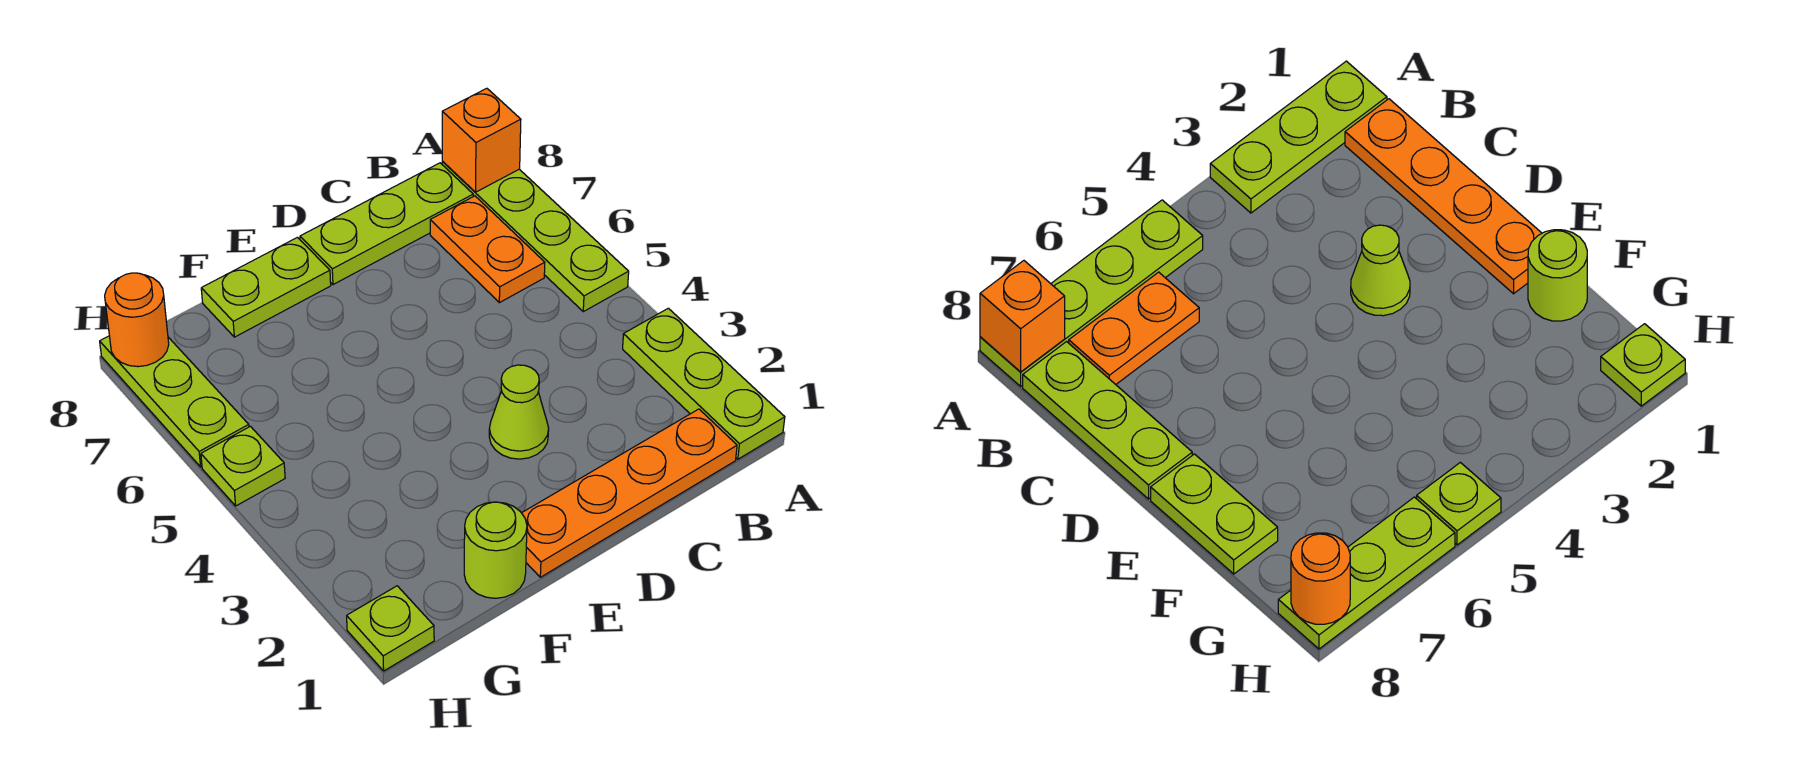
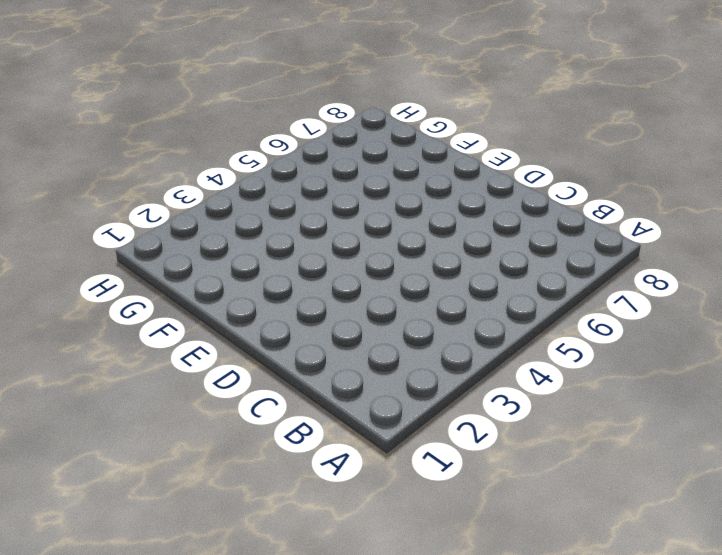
none -> lime 1x3 plate [623,308,785,459]
none -> lime 1x4 plate [442,162,629,312]
none -> orange 1x4 plate [522,409,737,577]

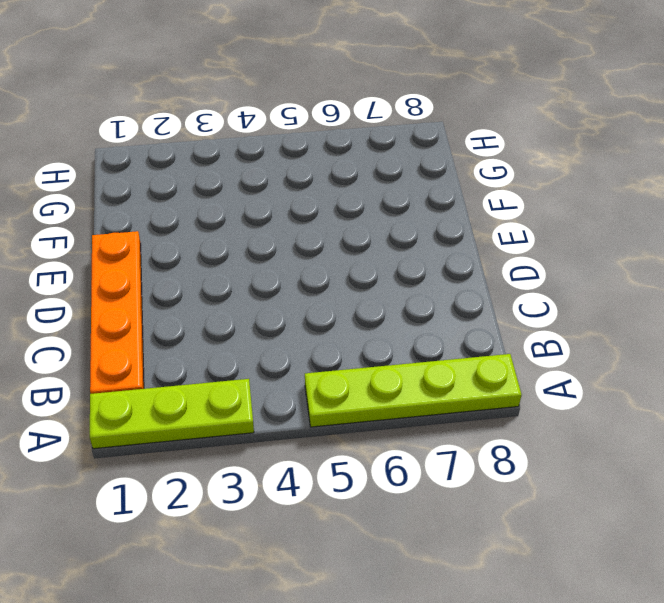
none -> orange 1x2 plate [430,196,545,303]
none -> lime 1x3 plate [300,163,473,285]
none -> lime 1x1 cone [489,365,549,459]

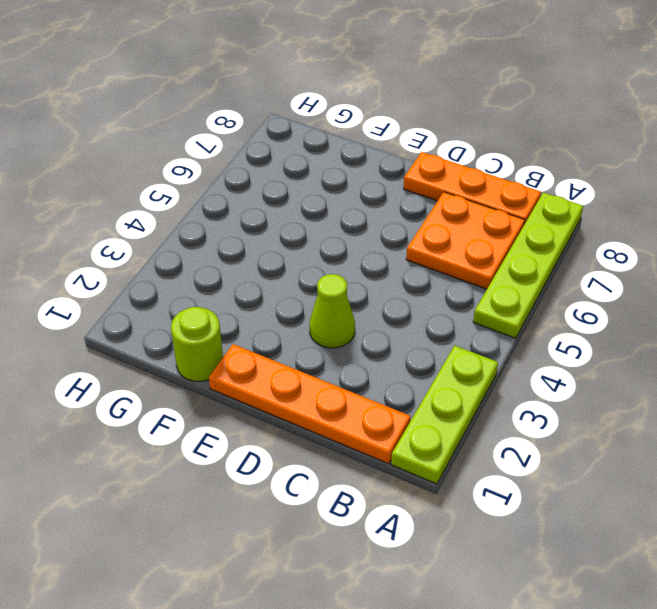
orange 2x2 plate [406,192,525,289] -> orange 1x2 plate [430,196,545,303]
orange 1x3 plate [404,152,541,225] -> lime 1x3 plate [300,163,473,285]
none -> lime 1x2 plate [201,237,331,337]
none -> lime 1x1 plate [347,586,434,671]
none -> lime 1x1 plate [201,426,285,506]

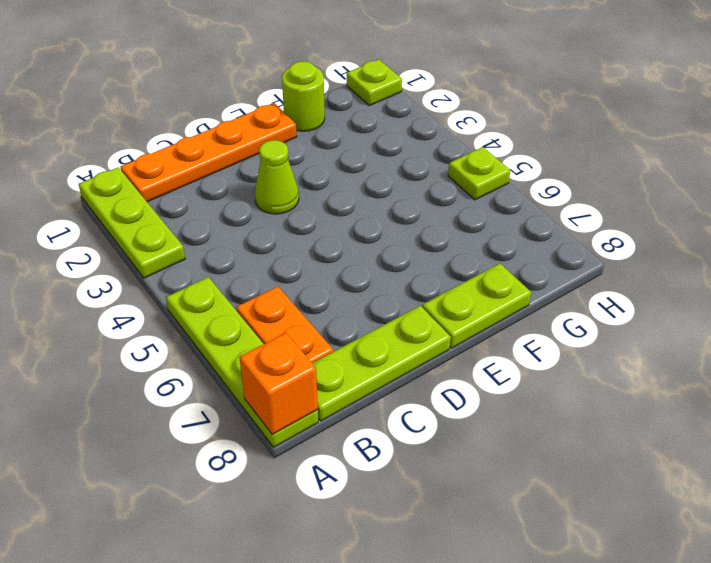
none -> lime 1x3 plate [100,336,249,467]
none -> orange 1x1 round brick [105,273,169,367]

